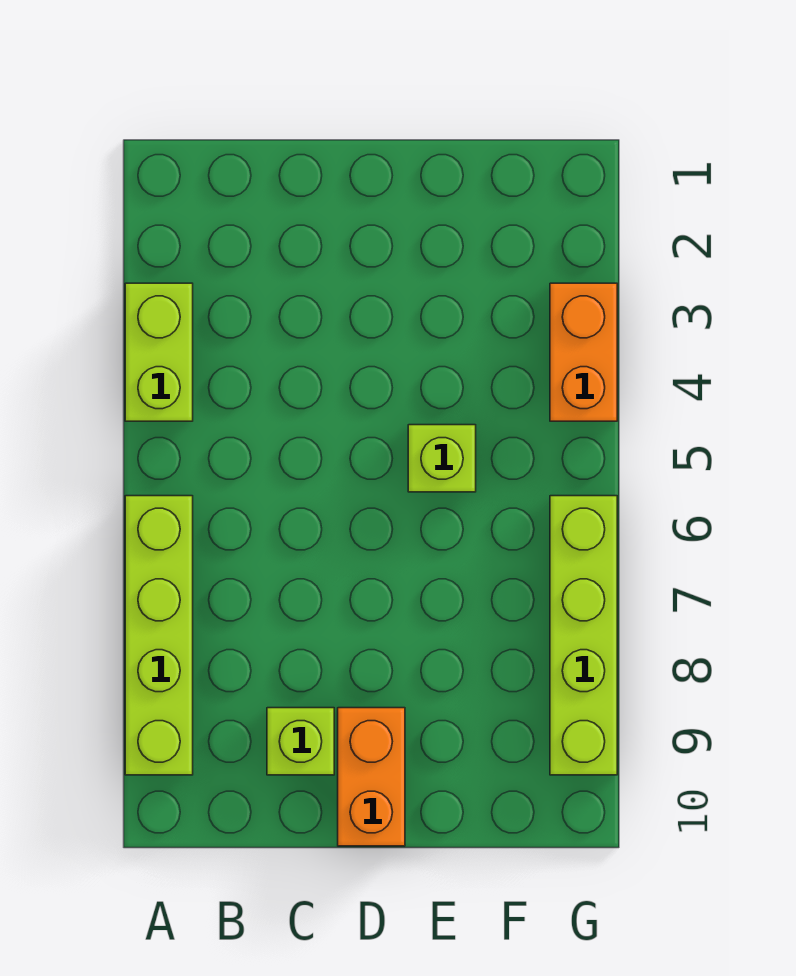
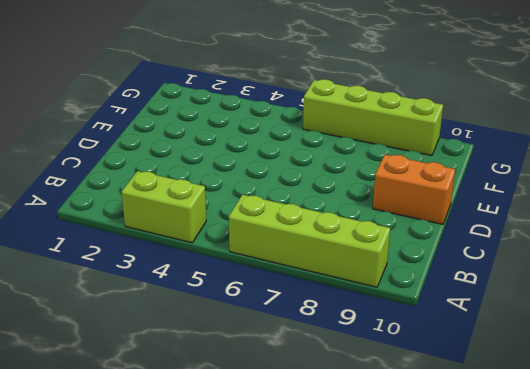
none -> lime 1x1 brick [267,708,334,775]
none -> lime 1x1 brick [408,425,476,492]

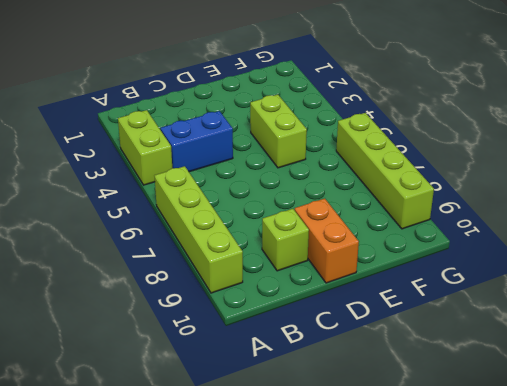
blue 1x2 brick [161,111,233,172] -> none
lime 1x2 brick [250,95,307,168] -> lime 1x1 brick [408,425,476,492]
none -> orange 1x2 brick [550,283,617,421]

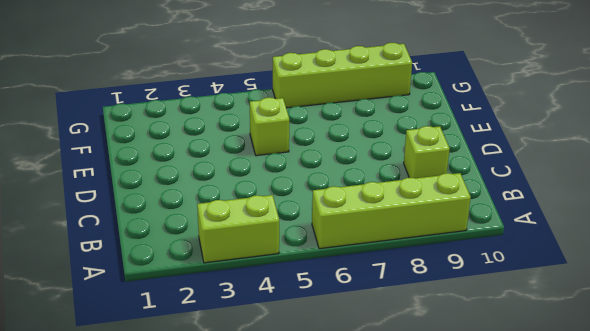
none -> orange 1x2 brick [338,708,405,846]
none -> orange 1x2 brick [550,283,617,421]

